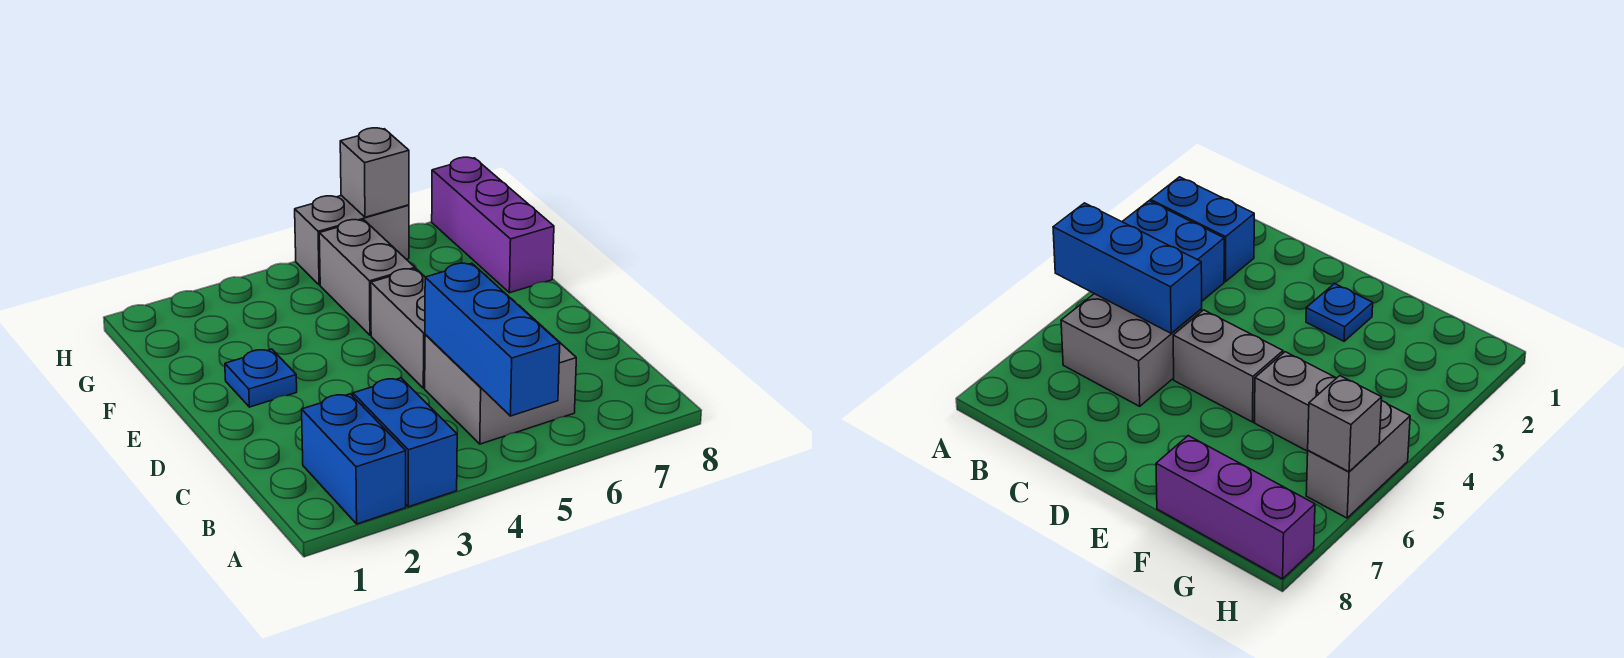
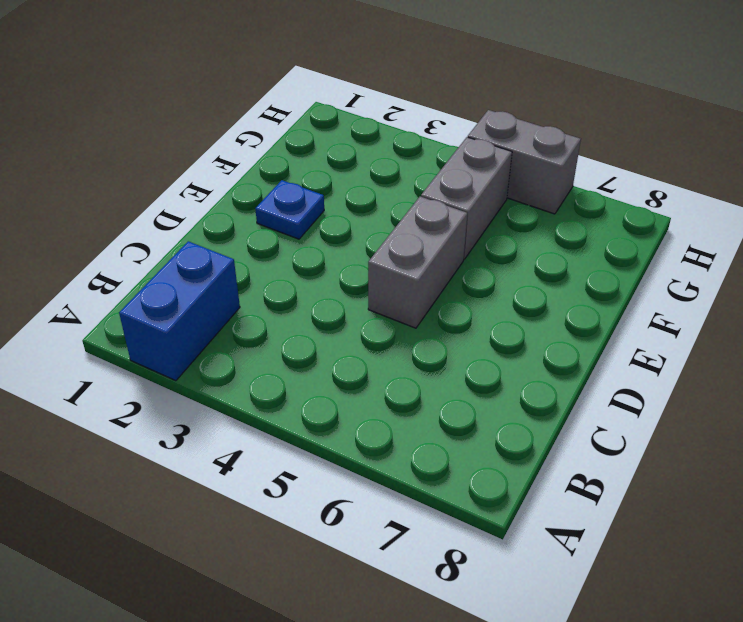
none -> blue 1x2 brick [353,378,457,507]
none -> grey 2x2 brick [425,309,576,444]

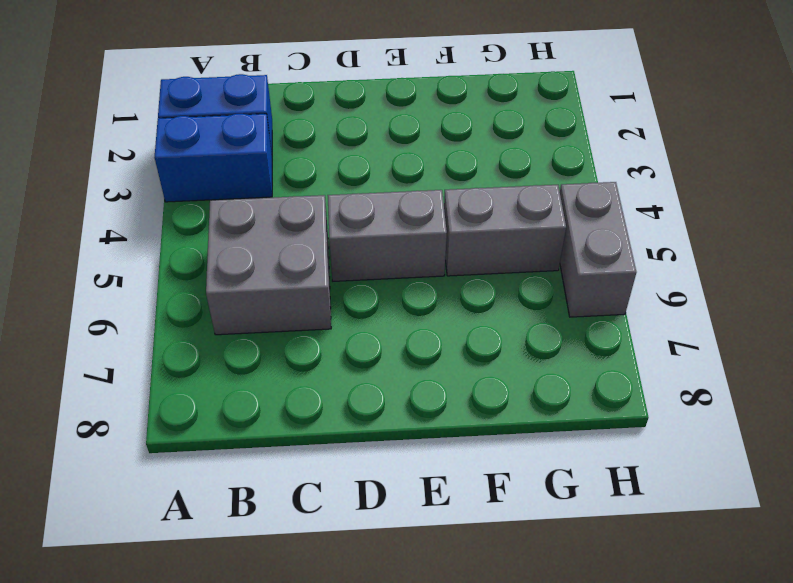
none -> blue 1x1 plate [225,349,297,407]
none -> purple 1x3 brick [432,157,554,293]

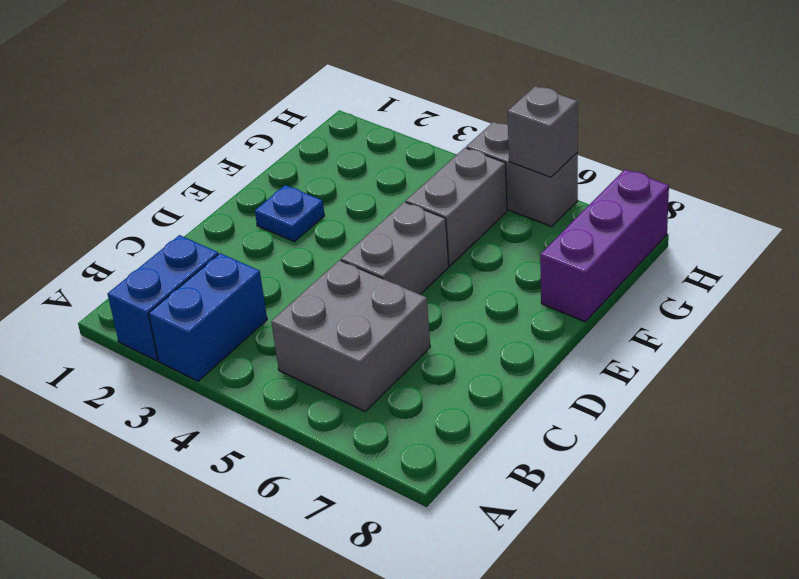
none -> blue 1x3 brick [425,263,560,416]

